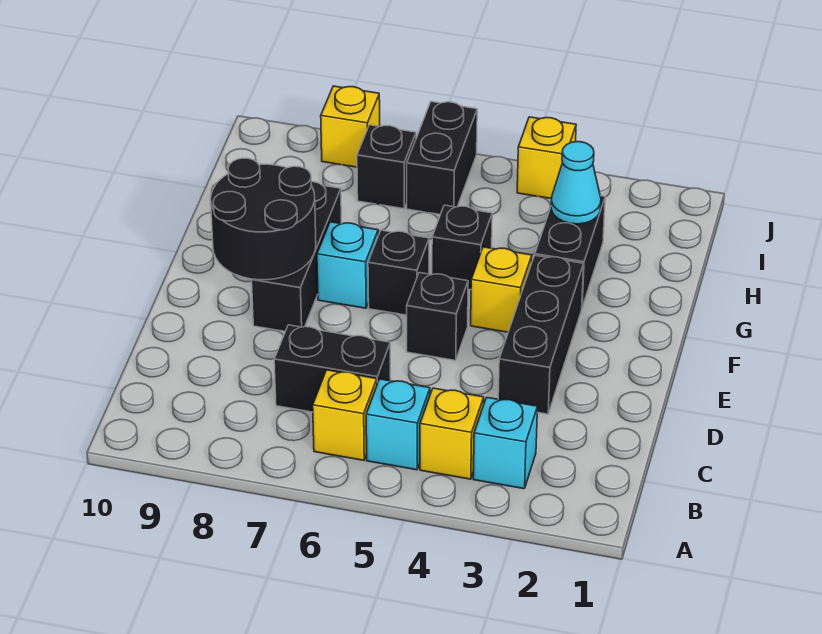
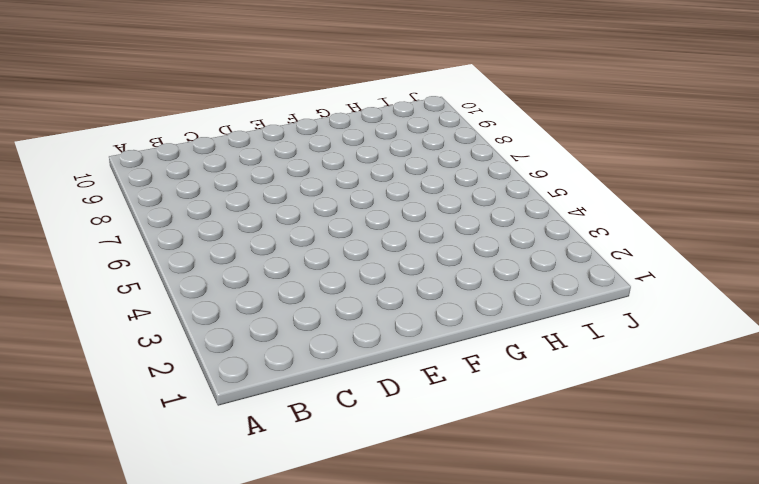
none -> cyan 1x1 brick [473,397,538,489]
none -> yellow 1x1 brick [420,388,484,479]
none -> cyan 1x1 brick [366,379,430,470]

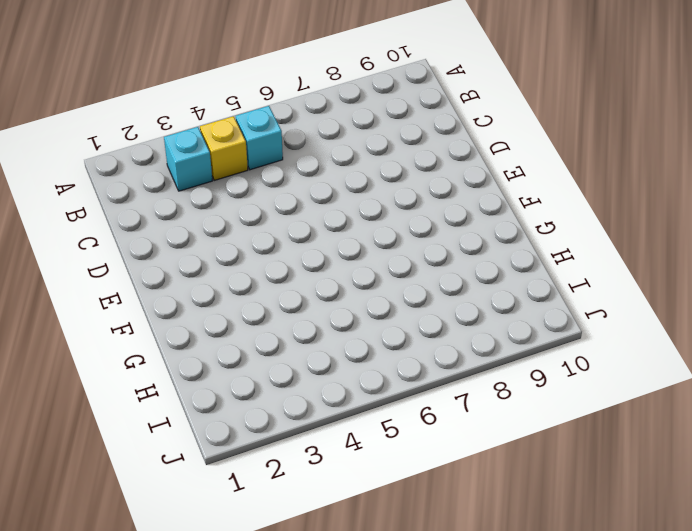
none -> yellow 1x1 brick [313,370,377,460]
none -> black 1x2 brick [274,325,391,412]
none -> black 1x3 brick [498,256,584,414]

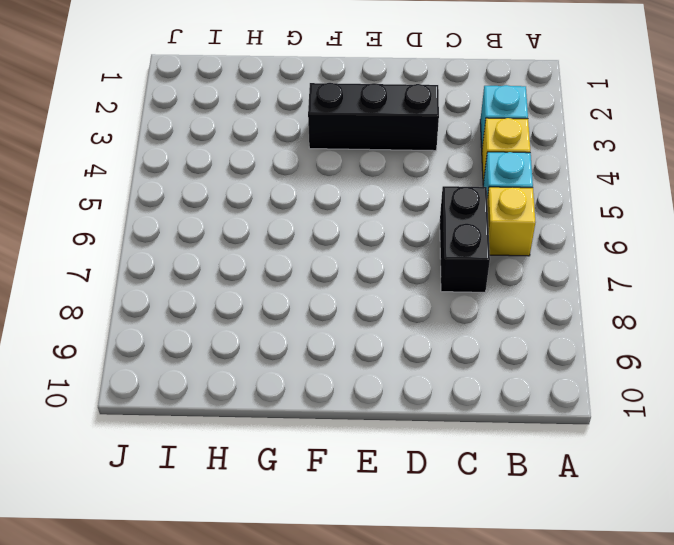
none -> black 1x1 brick [407,273,468,361]
none -> black 1x3 brick [252,182,341,331]
none -> yellow 1x1 brick [471,247,532,332]

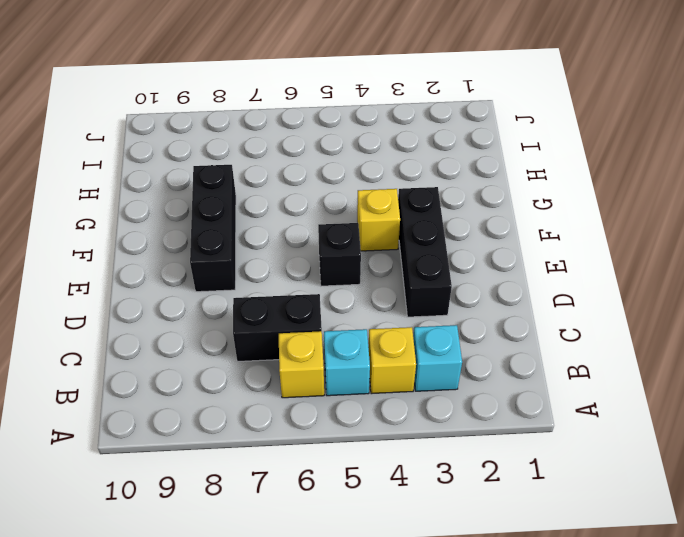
none -> black 1x1 brick [368,230,429,315]
none -> cyan 1x1 brick [317,222,378,308]
none -> black 1x2 brick [535,196,605,307]

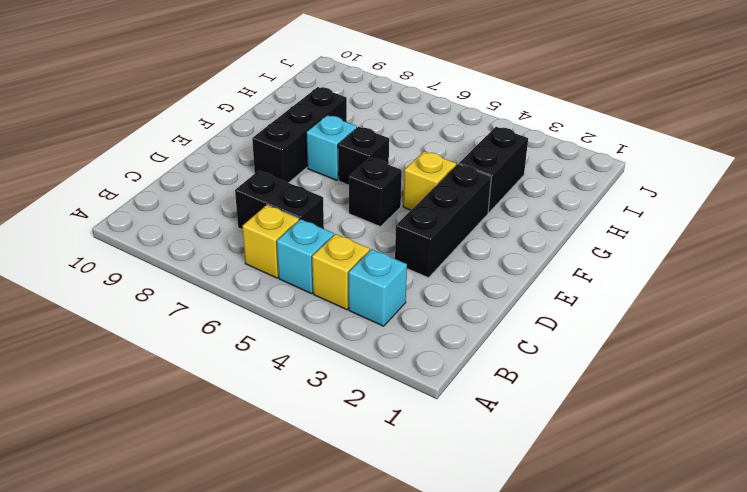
none -> black 1x1 brick [432,205,492,290]
none -> black 1x2 brick [407,102,477,215]
none -> black 1x1 brick [357,125,416,209]

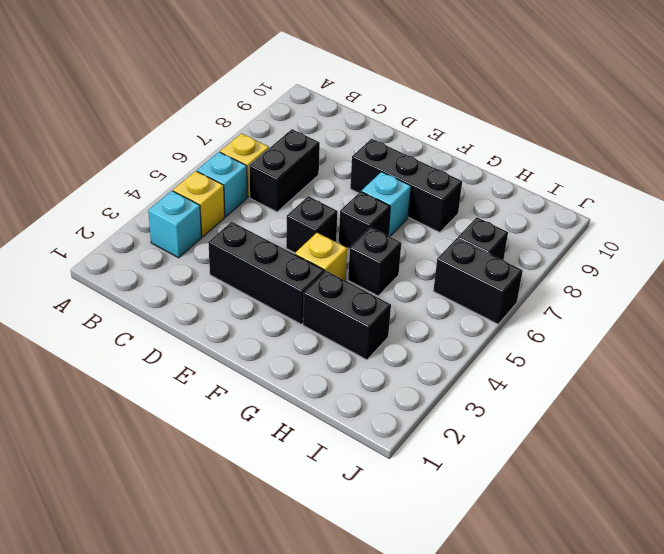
none -> yellow 1x1 brick [517,117,576,199]
none -> yellow 1x1 brick [321,86,380,167]
none -> black 2x2 round brick [211,158,316,280]

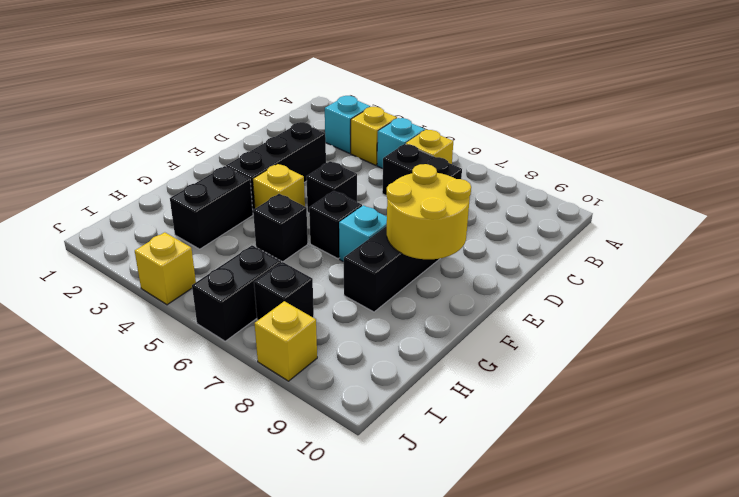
yellow 2x2 round brick [386,164,471,259] -> black 2x2 round brick [211,158,316,280]
none -> cyan 1x1 cone [551,142,601,224]

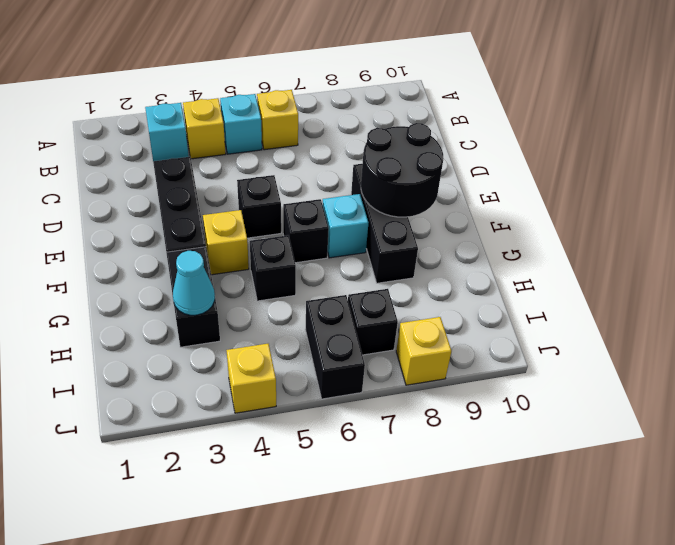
none -> black 1x2 brick [274,325,391,412]

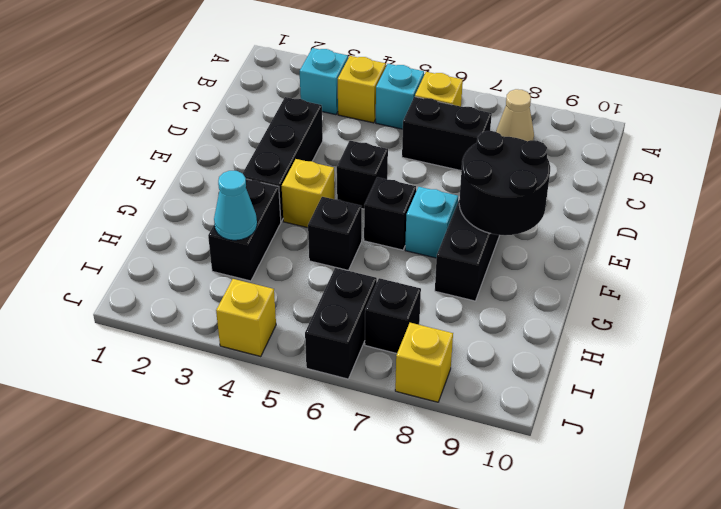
tan 1x1 cone [496,89,534,141] -> none

